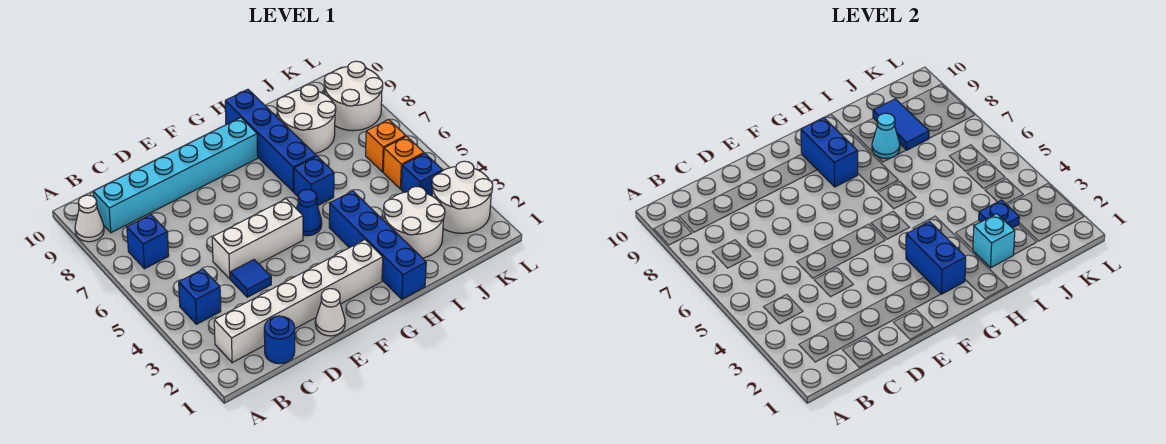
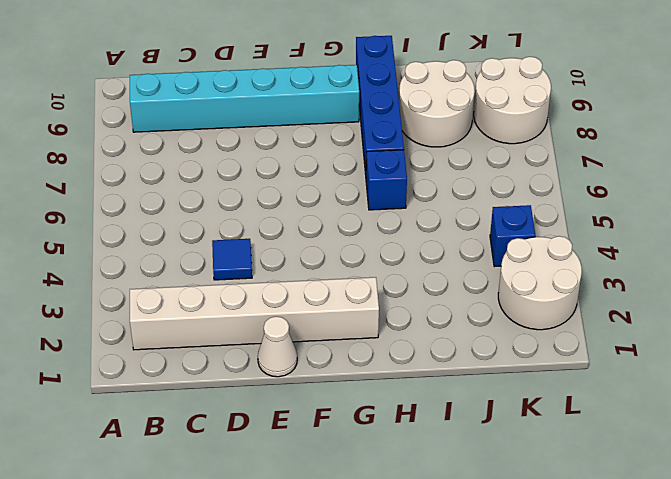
none -> white 1x1 cone [75,195,104,242]
none -> blue 1x1 brick [179,269,221,324]
none -> blue 1x1 brick [127,215,169,269]

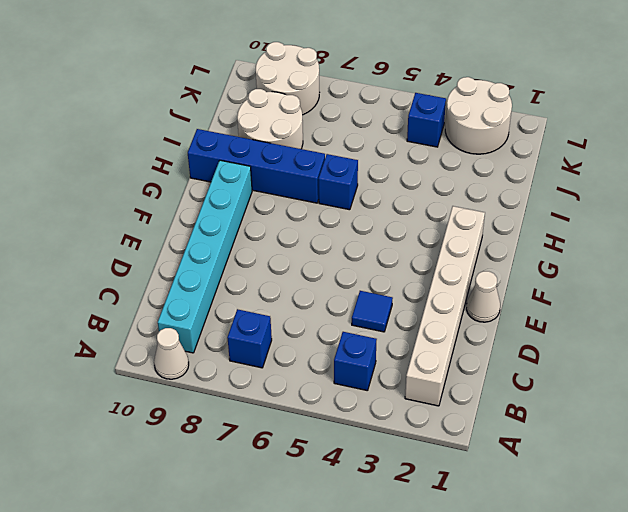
none -> blue 1x1 round brick [264,316,295,364]
none -> white 1x3 brick [212,199,303,279]
none -> blue 1x1 cone [297,189,322,236]

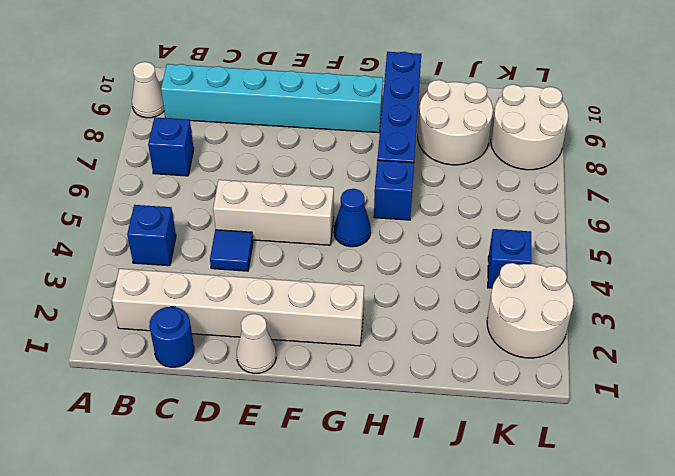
none -> blue 1x4 brick [329,191,426,299]
none -> white 2x2 round brick [384,187,445,258]
none -> orange 1x1 brick [383,136,424,189]

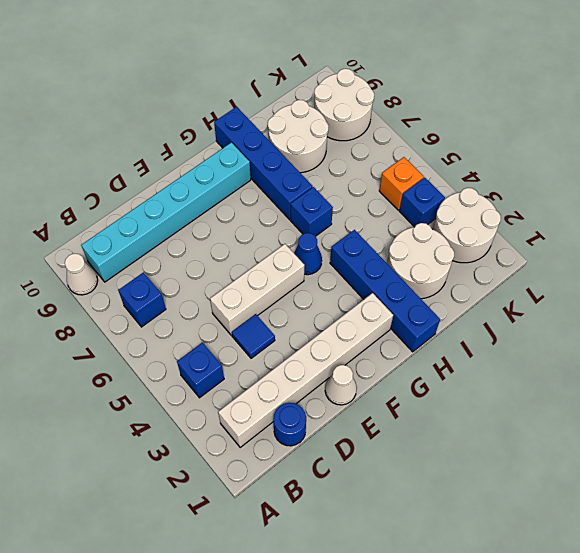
none -> orange 1x1 brick [366,120,406,172]
none -> blue 1x2 brick [906,222,966,294]
none -> blue 1x2 brick [801,118,858,187]

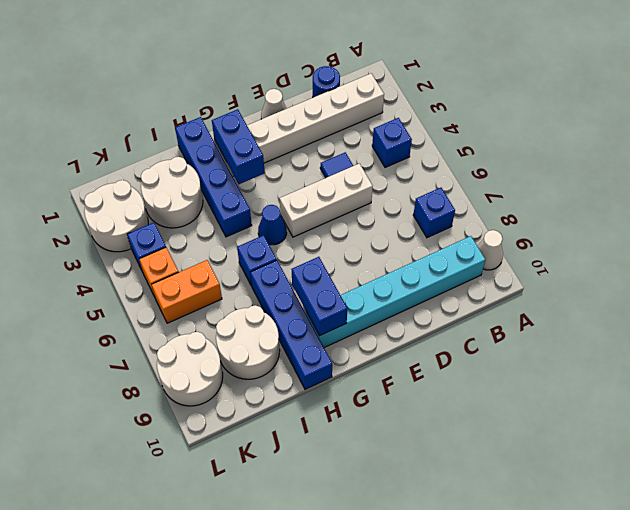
orange 1x2 brick [151,260,222,323] -> orange 1x1 brick [366,120,406,172]
none -> cyan 1x1 brick [973,214,1015,268]
none -> cyan 1x1 cone [872,113,900,158]
none -> blue 1x1 plate [979,200,1019,228]

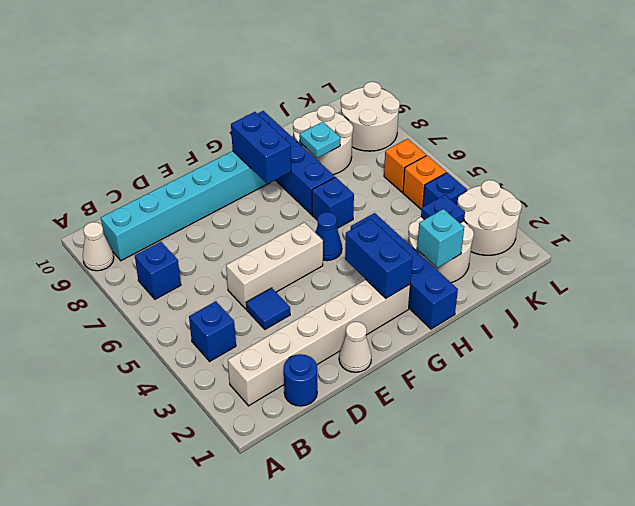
cyan 1x1 plate [300,122,341,158] -> cyan 1x1 cone [872,113,900,158]
none -> blue 1x2 tile [873,99,929,150]

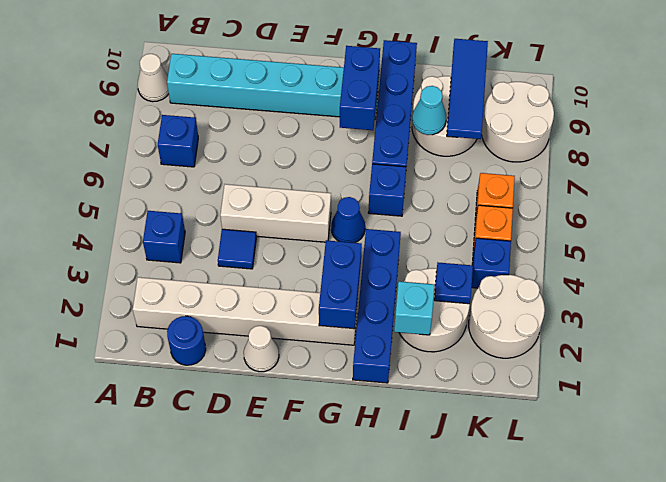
blue 1x3 tile [447,39,488,139] -> blue 1x2 tile [873,99,929,150]

